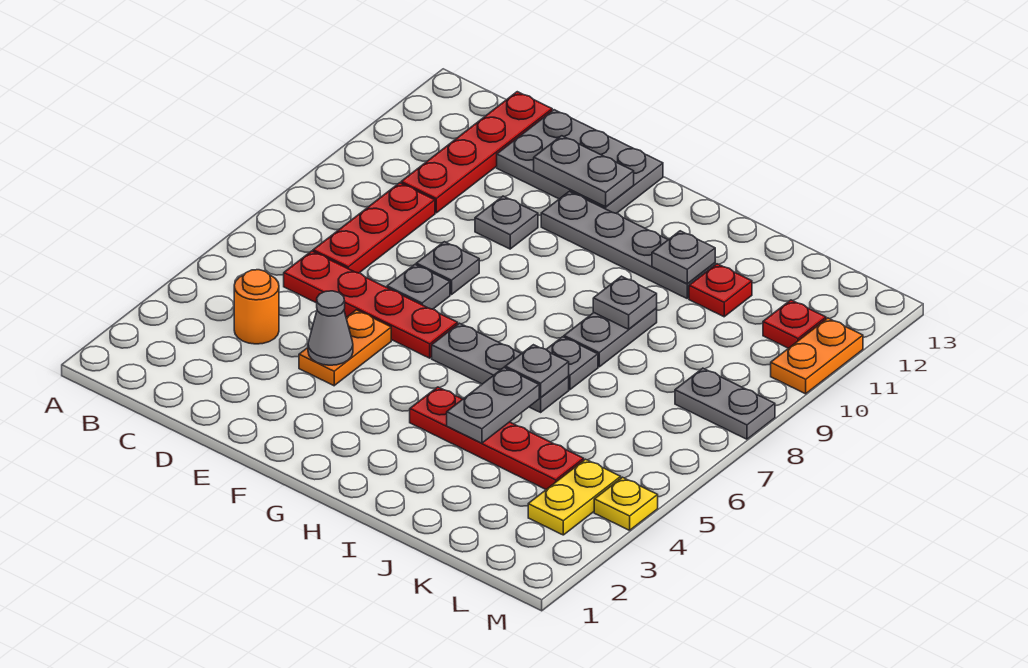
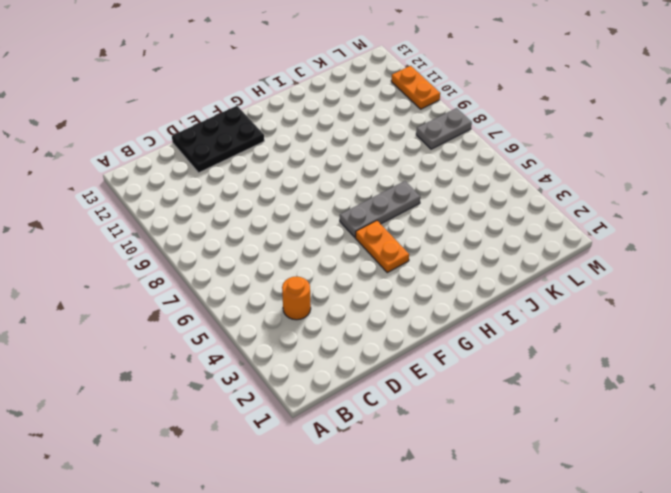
black 2x3 plate [172,106,264,173] -> grey 2x3 plate [497,110,663,214]
orange 1x2 plate [355,221,409,273] -> orange 1x2 plate moved to [299,310,391,386]
none -> red 1x4 plate [284,251,458,358]
none -> red 1x3 plate [313,183,435,273]
none -> red 1x4 plate [401,92,552,213]

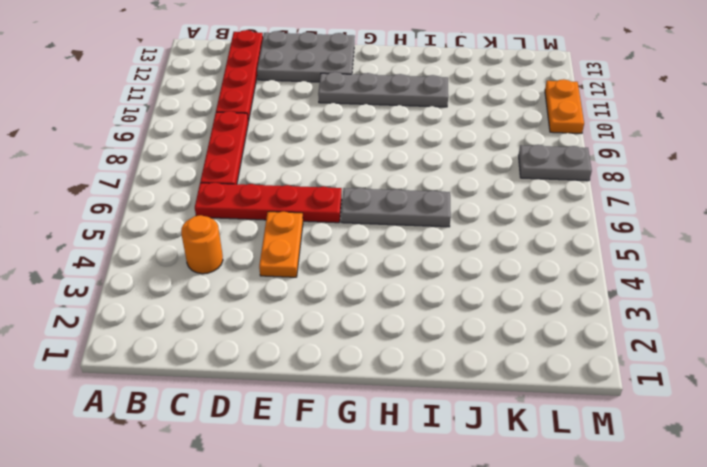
none -> grey 1x1 plate [387,265,450,309]
none -> grey 1x1 plate [416,242,479,295]
none -> grey 1x1 plate [475,196,538,249]

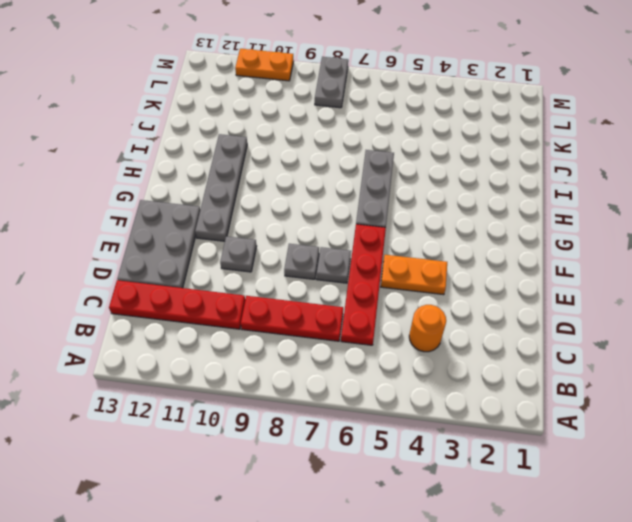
none -> red 1x4 plate [410,387,584,489]
none -> grey 1x1 plate [546,337,598,390]
none -> grey 1x2 plate [564,309,657,367]

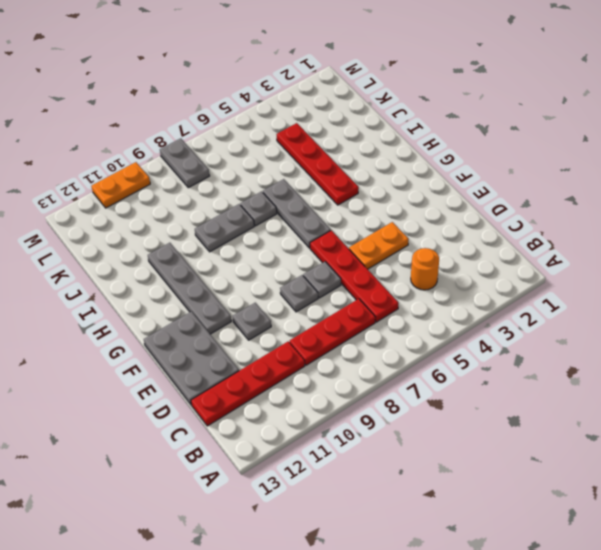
none -> red 1x1 plate [689,264,752,317]
none -> yellow 1x2 plate [528,459,621,535]
none -> red 1x1 plate [763,300,826,348]

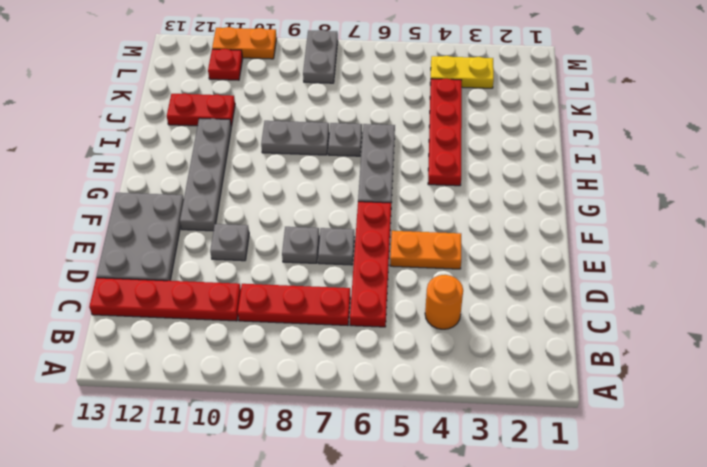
red 1x2 plate [167,93,235,126] -> red 1x1 plate [689,264,752,317]
none -> yellow 1x1 plate [594,477,658,530]
none -> grey 1x1 cone [308,291,353,365]
none -> grey 1x2 plate [534,136,634,207]

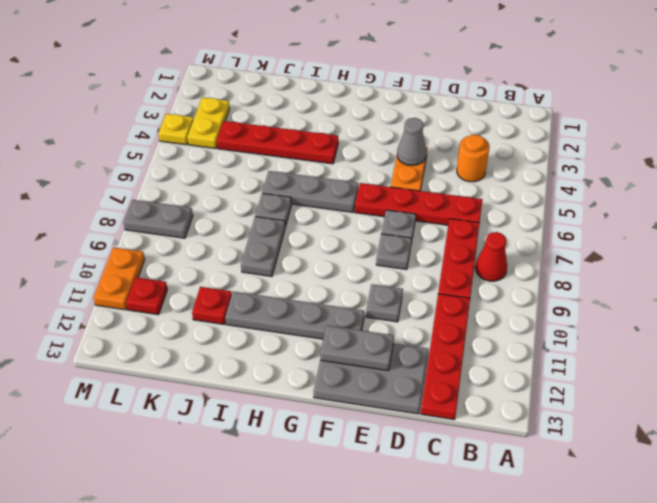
red 1x1 cone [475,232,507,281] -> none
none -> grey 1x2 plate [447,368,539,443]
none -> grey 1x1 plate [505,345,569,398]
none -> grey 1x1 plate [593,276,657,329]

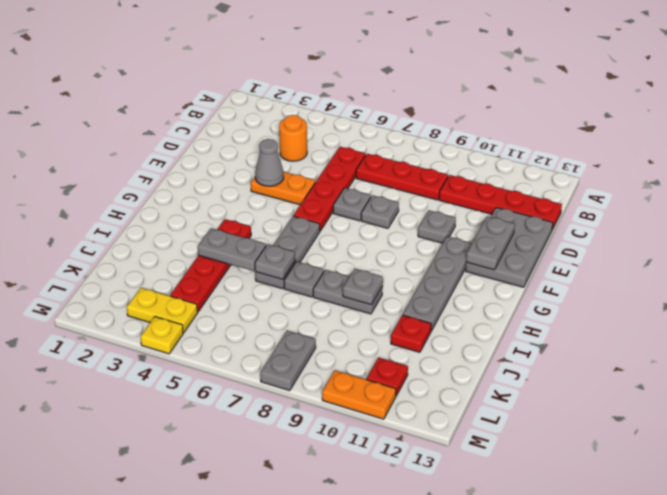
none -> grey 1x1 plate [652,231,715,284]

